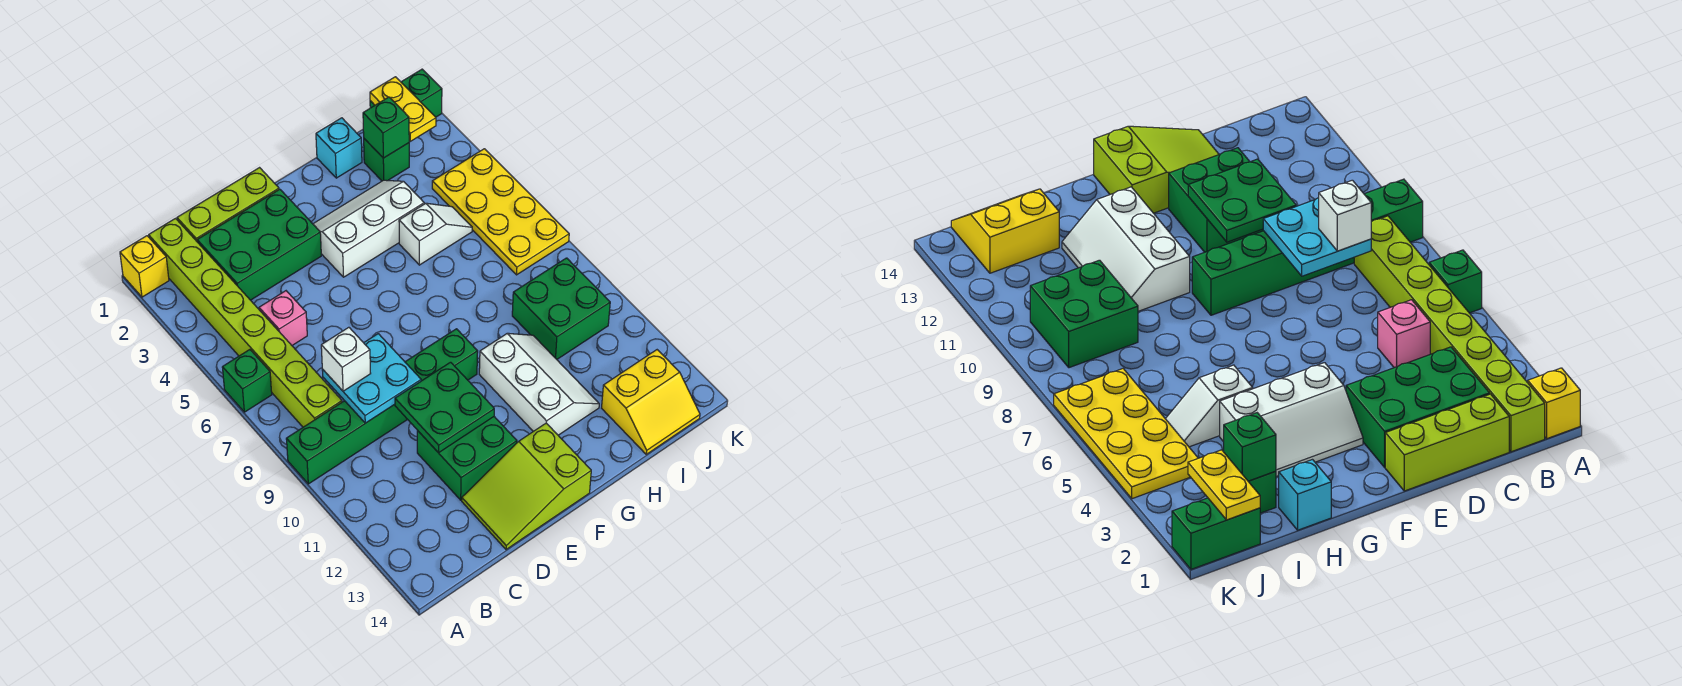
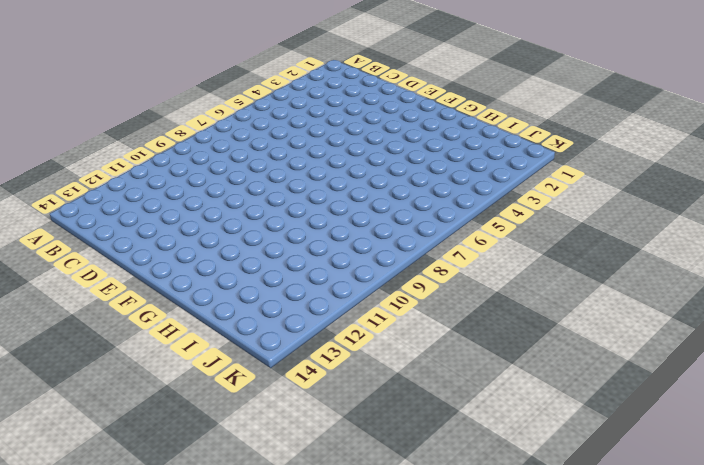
none -> yellow 1x1 brick [120,236,169,297]
none -> green 1x1 brick [222,350,272,412]
none -> green 1x6 brick [286,329,478,484]

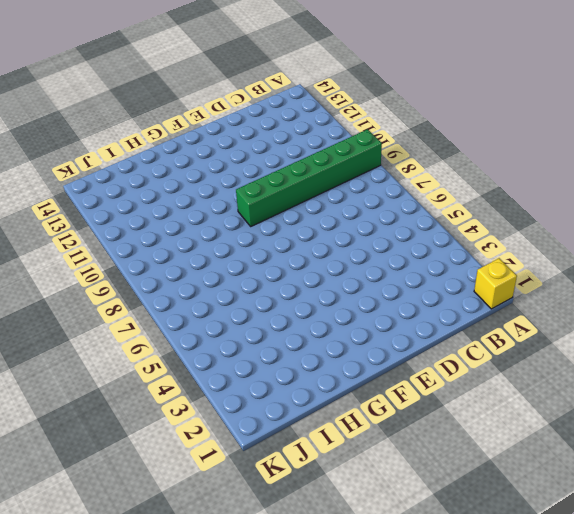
none -> green 1x1 brick [222,350,272,412]
none -> lime 1x8 brick [149,219,342,427]
none -> lime 1x3 brick [177,168,279,241]

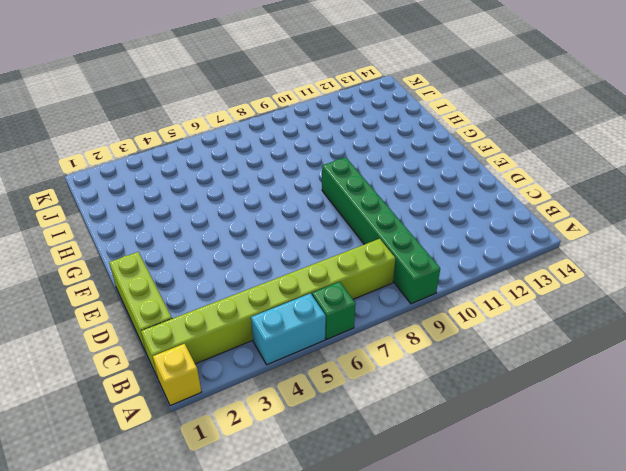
cyan 1x2 brick [251,293,326,365] -> none
none -> green 2x3 brick [197,189,321,300]
none -> pink 1x1 brick [259,291,307,345]
none -> green 2x2 brick [417,417,517,500]

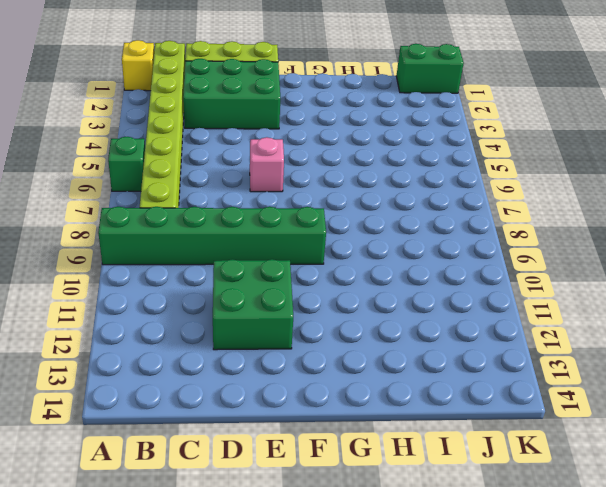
pink 1x1 brick [250,137,284,192] -> pink 1x1 brick moved to [259,291,307,345]
none -> lime 2x3 slope [462,423,591,550]
none -> white 2x3 slope [313,180,424,277]
none -> white 2x3 slope [479,333,599,435]

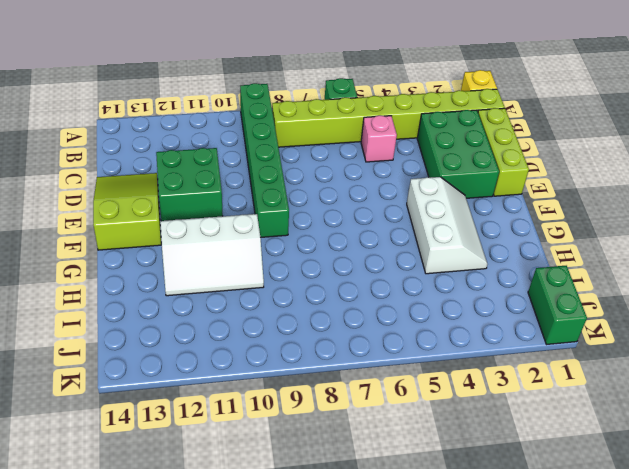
none -> cyan 1x1 brick [316,118,362,178]
none -> white 1x2 slope [399,203,472,265]
none -> green 1x1 brick [364,139,409,181]

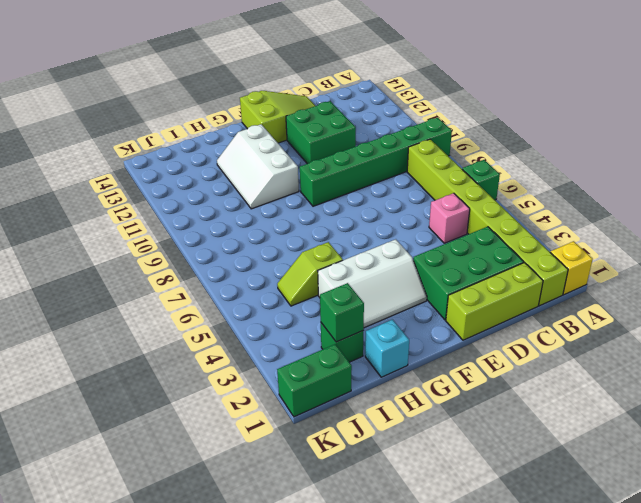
lime 1x2 slope [277,242,343,306] -> white 1x2 slope [399,203,472,265]
none -> green 2x2 brick [512,258,610,359]
none -> yellow 2x2 slope [602,350,700,454]
none -> yellow 2x4 plate [432,149,569,275]

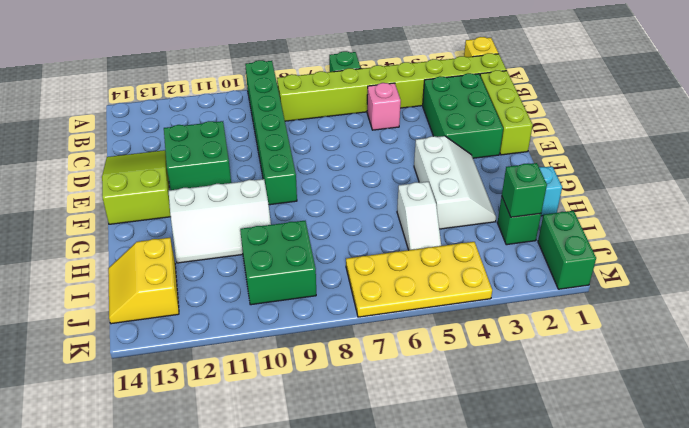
none -> cyan 2x2 plate [322,334,421,423]
none -> green 2x2 plate [395,362,494,453]
none -> yellow 1x2 plate [370,77,436,141]

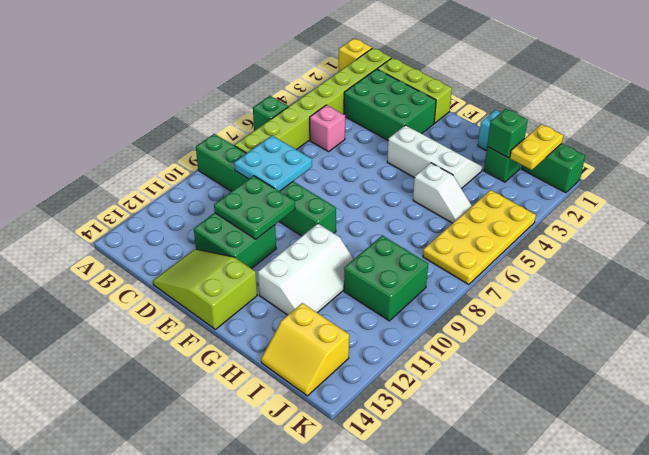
none -> white 1x1 brick [321,327,371,391]

